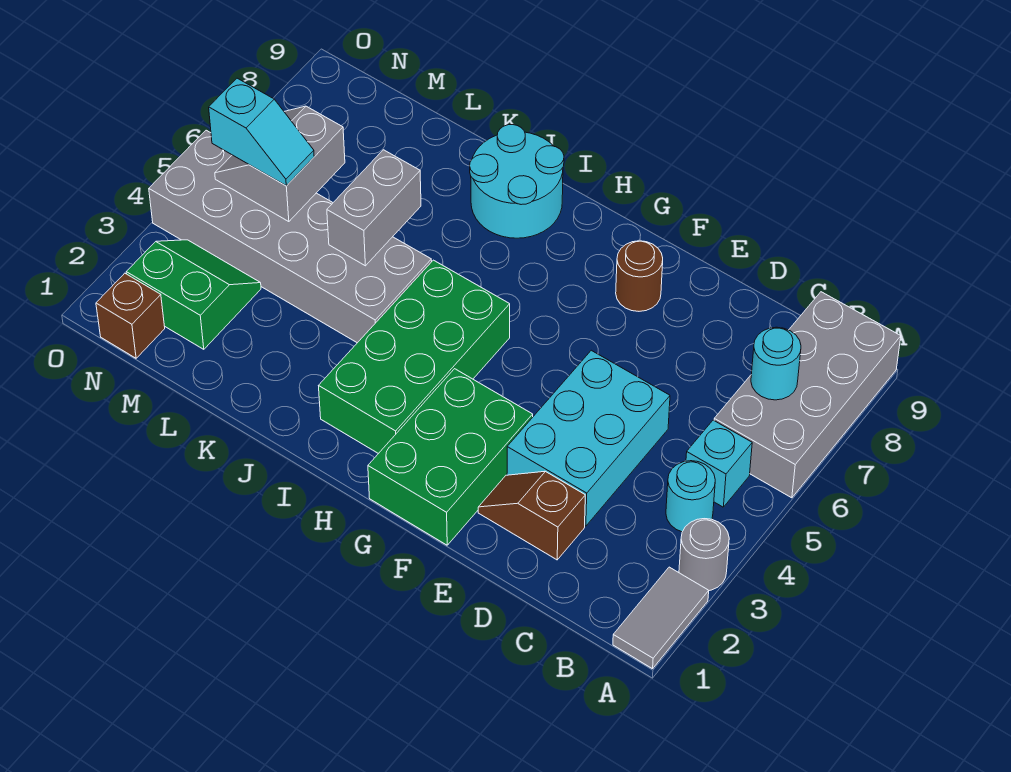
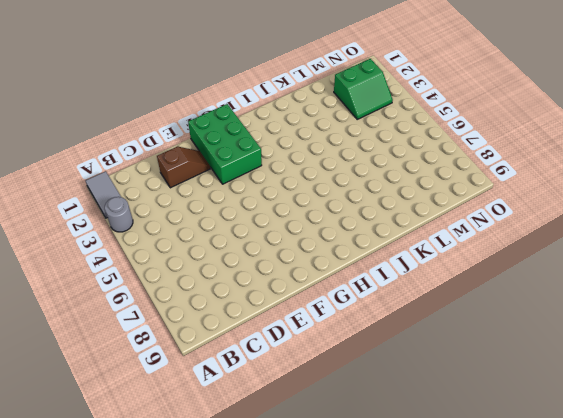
none -> grey 2x4 brick [714,292,901,498]
none -> cyan 1x1 round brick [666,461,715,532]
none -> cyan 1x1 brick [686,420,752,507]

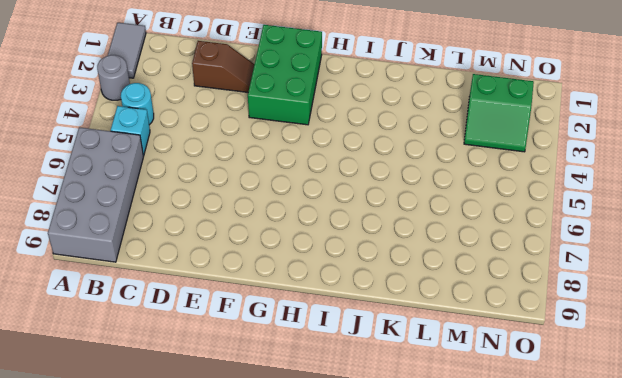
none -> cyan 2x3 brick [507,350,670,526]
none -> brown 1x1 round brick [616,241,663,311]
none -> green 2x4 brick [319,260,510,454]

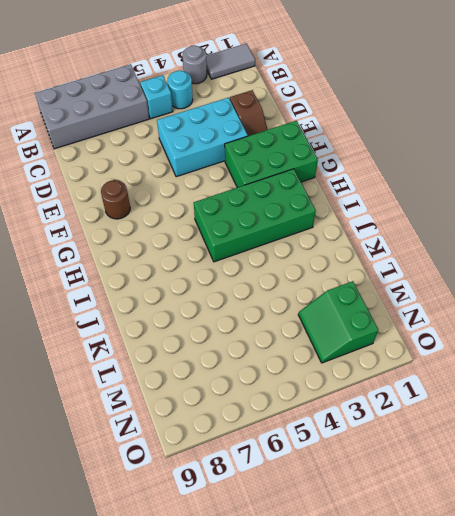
none -> cyan 2x2 round brick [470,125,564,238]
none -> grey 2x6 brick [149,130,432,343]
none -> brown 1x1 brick [96,273,165,358]

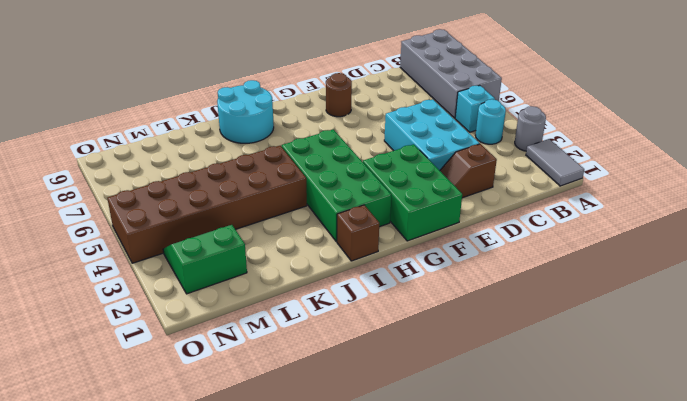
brown 1x1 brick [337,205,379,261] -> brown 1x1 brick moved to [96,273,165,358]
brown 2x6 brick [107,146,307,263] -> grey 2x6 brick [149,130,432,343]
none -> cyan 1x1 round brick [751,327,801,400]
none -> grey 1x2 brick [327,150,421,266]
none -> grey 2x2 slope [215,106,345,222]

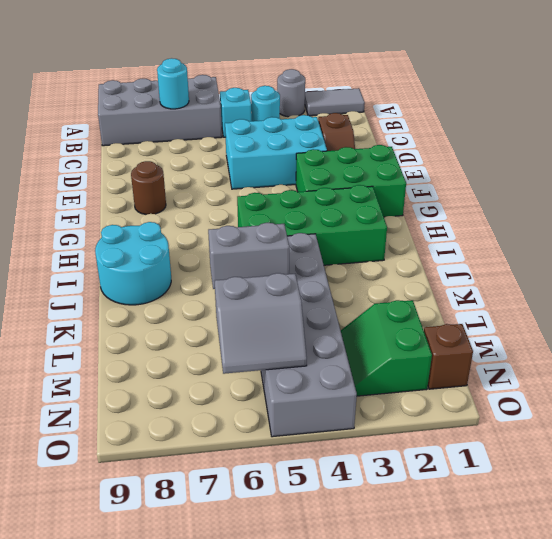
none -> cyan 1x2 slope [209,78,314,186]

